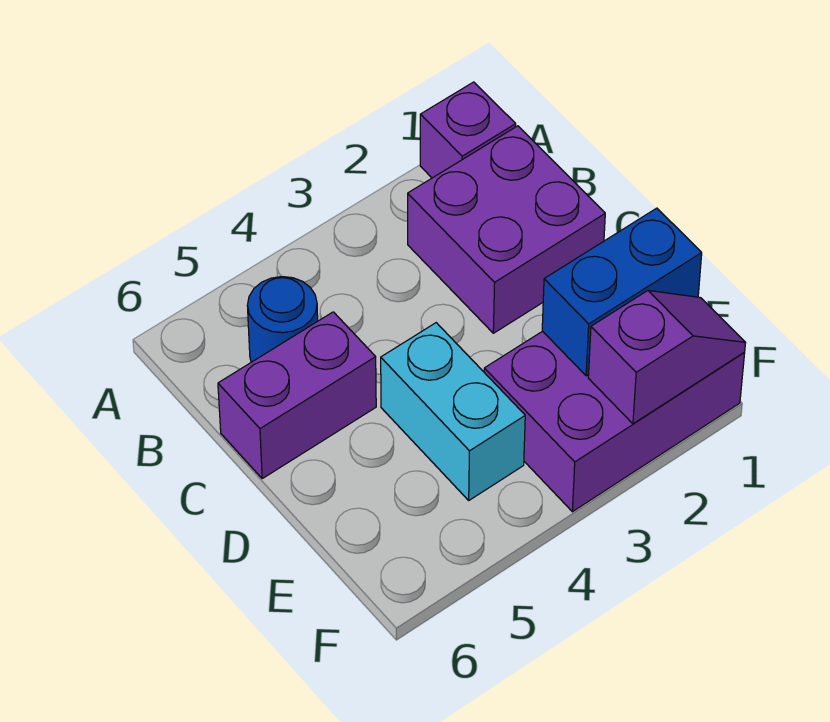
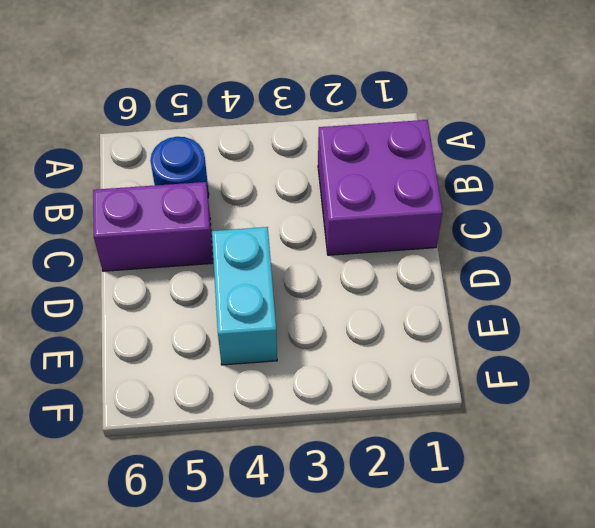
none -> purple 1x1 brick [420,82,516,178]
none -> purple 2x3 brick [484,331,745,512]

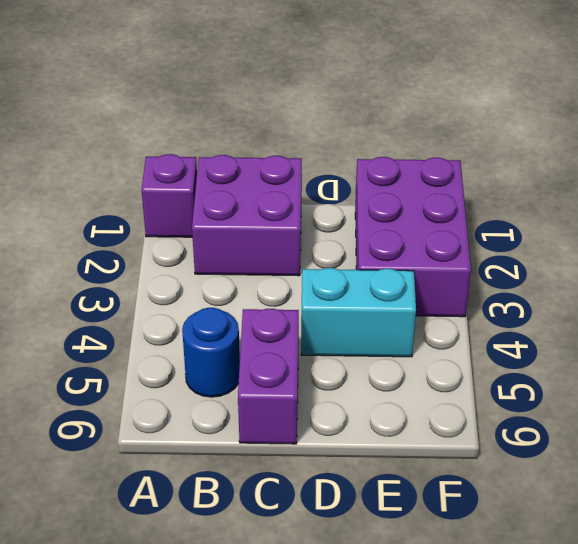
none -> blue 1x2 brick [542,208,702,376]
none -> purple 1x2 slope [588,290,746,424]

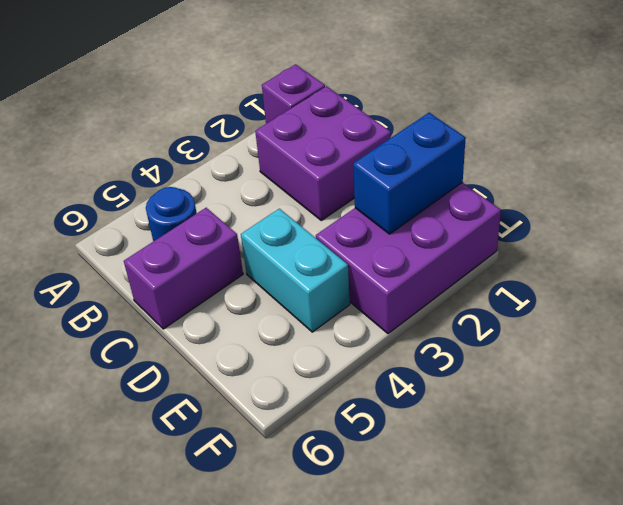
none -> purple 1x2 slope [588,290,746,424]

